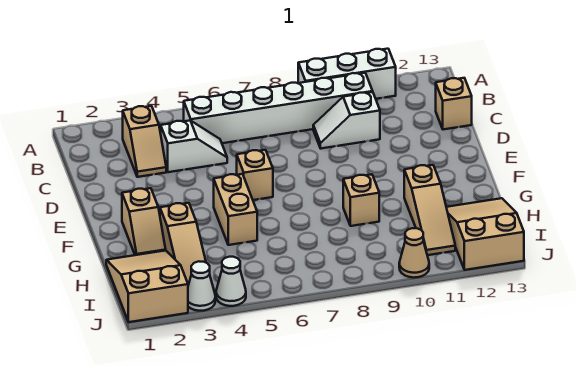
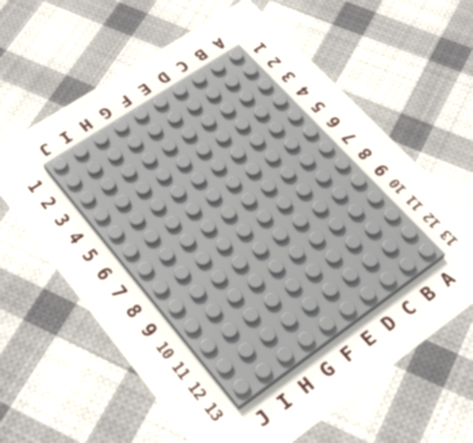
none -> white 1x3 brick [298,49,396,99]
none -> tan 1x2 slope [123,106,166,177]
none -> white 1x6 brick [184,73,373,143]

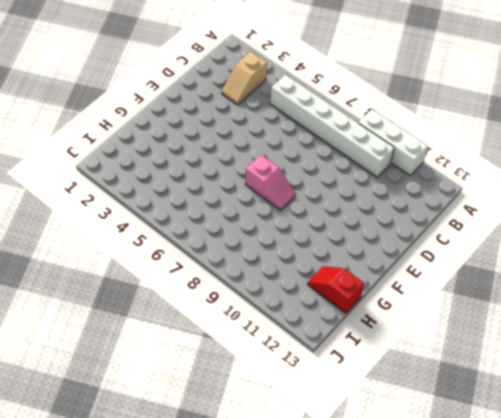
pink 1x2 slope [245,155,296,210] -> none
red 1x2 slope [307,266,364,313] -> tan 2x3 slope [446,198,524,270]
none -> white 1x2 slope [161,120,227,172]
none -> white 1x2 slope [313,92,380,148]
none -> tan 1x1 brick [436,78,472,129]

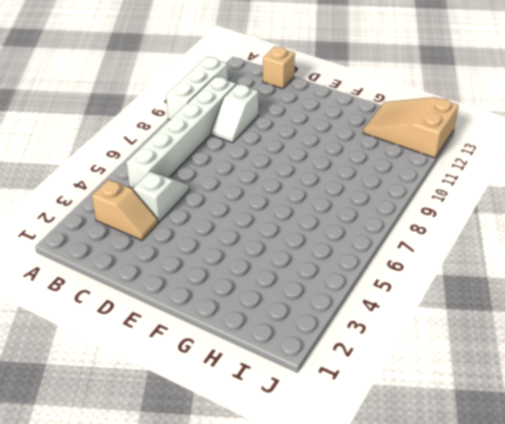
none -> tan 1x1 brick [237,150,273,200]
none -> tan 1x2 slope [122,188,166,255]
none -> tan 1x2 brick [214,174,257,245]

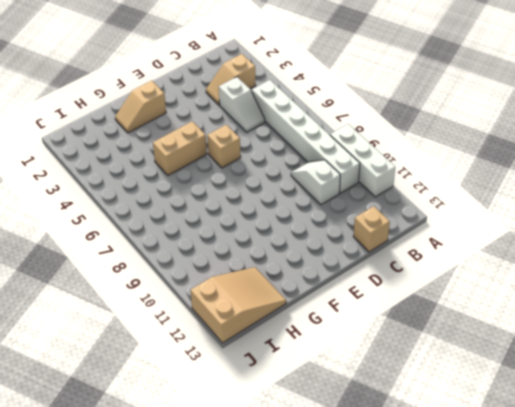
none -> tan 1x3 slope [160,203,206,285]
none -> tan 1x1 brick [343,174,379,226]
none -> tan 1x3 slope [404,165,455,255]

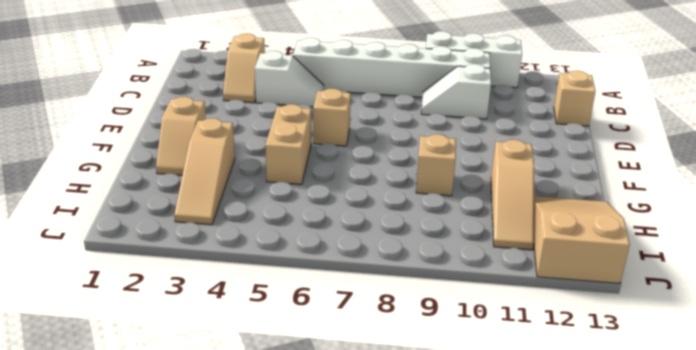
none -> tan 2x3 slope [106,251,188,322]
none -> white 1x1 cone [188,261,215,311]
none -> white 1x1 cone [216,257,246,306]

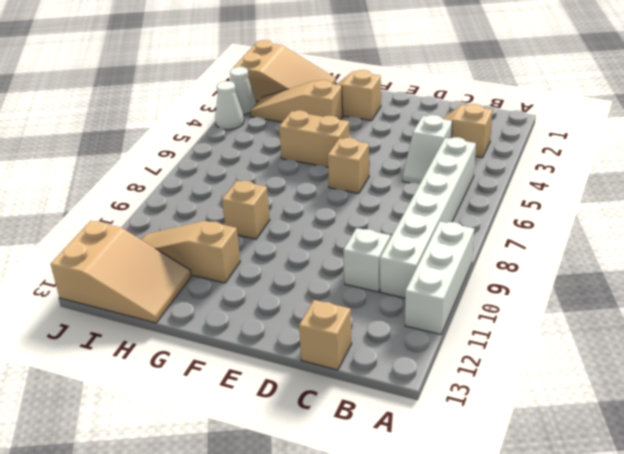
none -> tan 1x1 cone [399,228,429,278]

